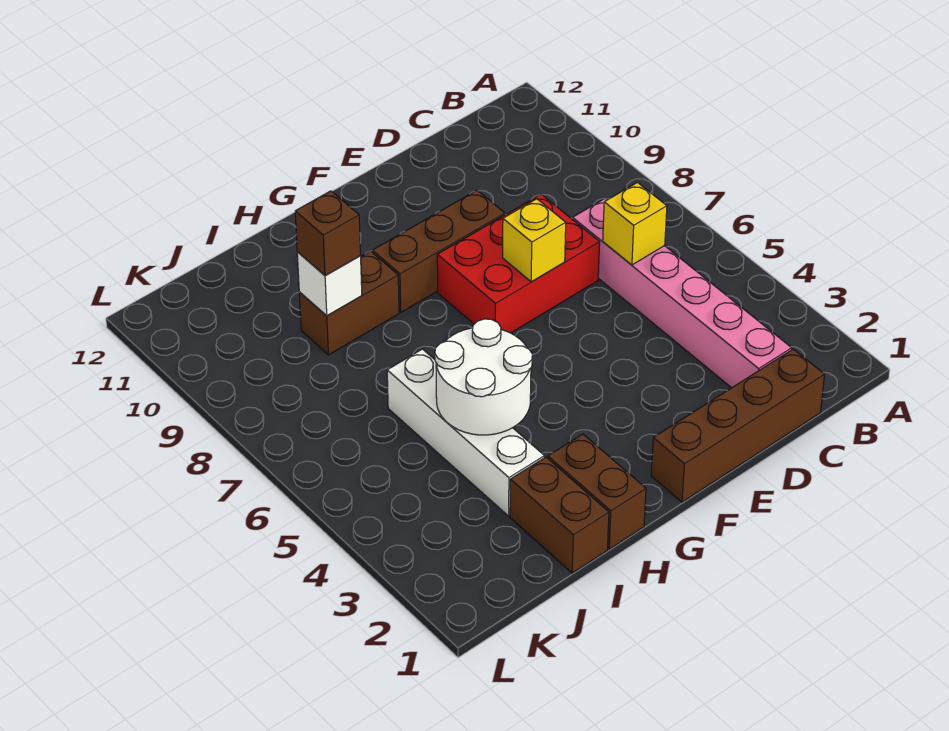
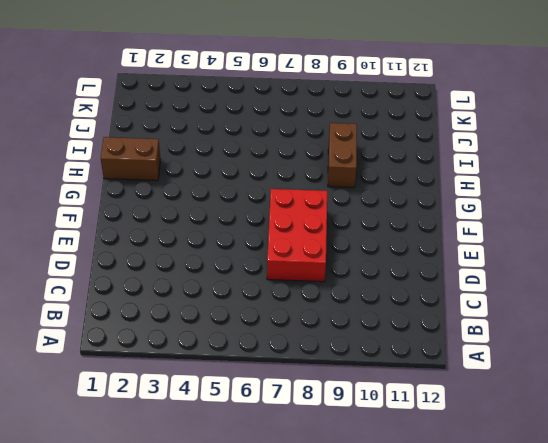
none -> brown 1x4 brick [651,349,825,502]
none -> pink 1x6 brick [573,198,792,388]
none -> brown 1x3 brick [372,190,505,312]

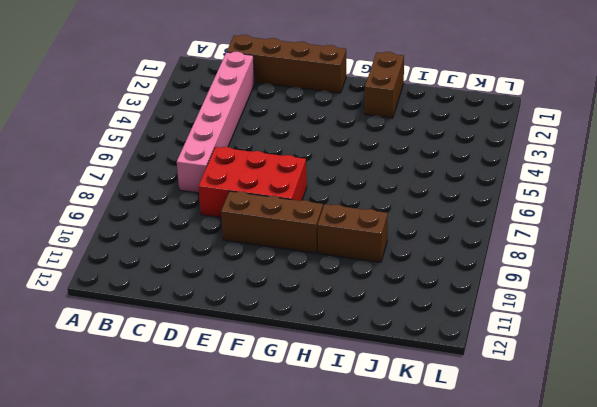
none -> brown 1x2 brick [510,457,609,573]
none -> white 1x4 brick [387,349,544,516]
none -> yellow 1x1 brick [603,182,667,265]

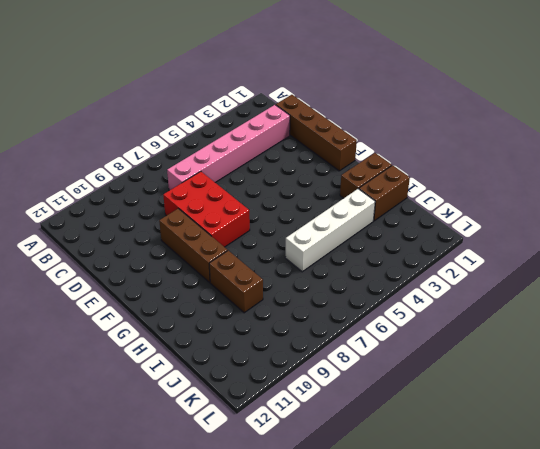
none -> yellow 1x1 brick [603,182,667,265]
none -> yellow 1x1 brick [503,199,566,282]
none -> white 2x2 round brick [435,319,532,435]

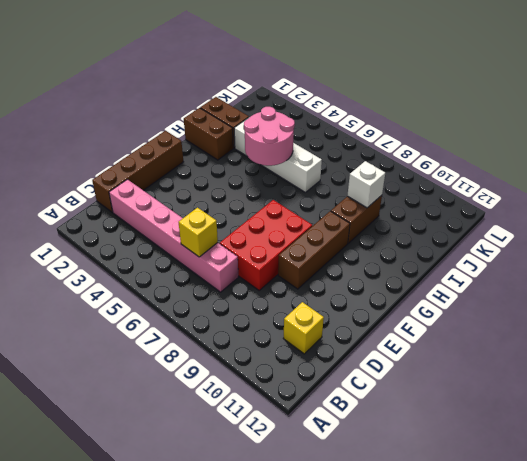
yellow 1x1 brick [283,302,324,354] -> yellow 1x1 brick moved to [503,199,566,282]
pink 2x2 round brick [244,107,295,166] -> white 2x2 round brick [435,319,532,435]
none -> brown 1x1 brick [295,191,361,276]

